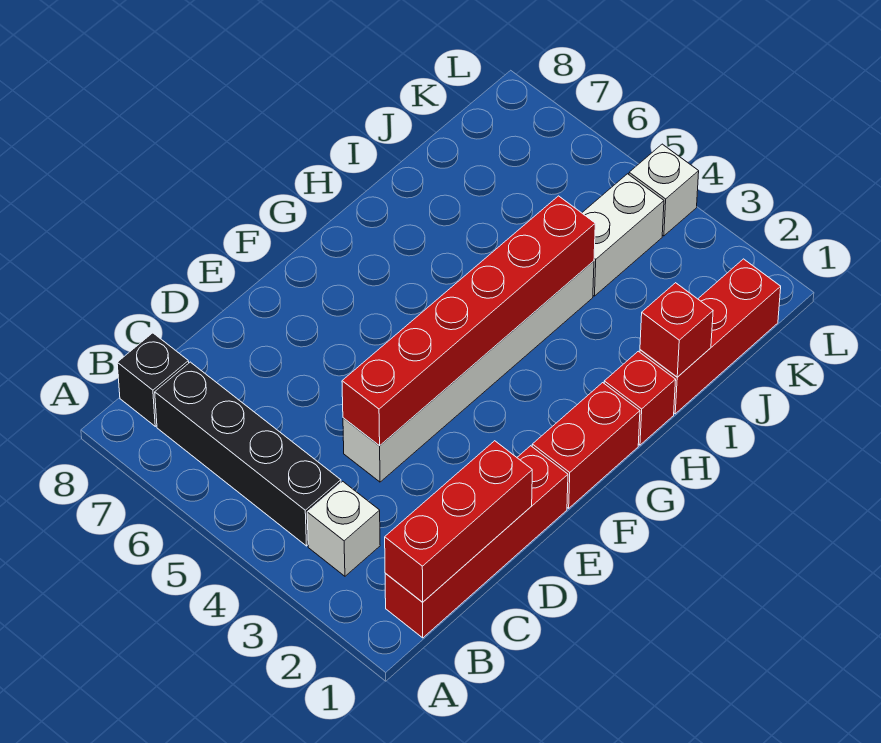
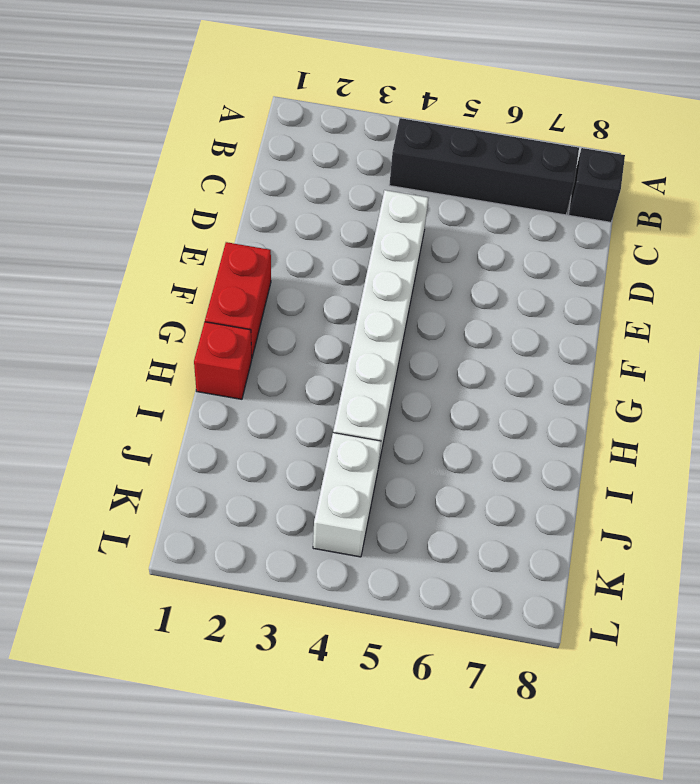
none -> red 1x4 brick [385,446,568,638]
none -> white 1x1 brick [307,481,380,576]
none -> red 1x3 brick [640,259,781,414]

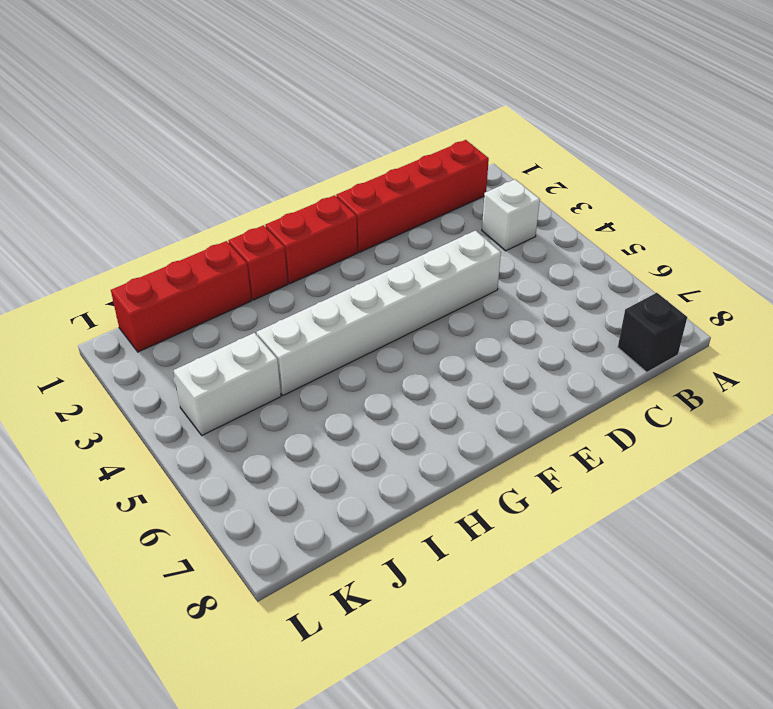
none -> black 1x4 brick [155,362,341,546]
none -> white 1x1 brick [629,144,699,236]
none -> red 1x3 brick [385,441,532,602]

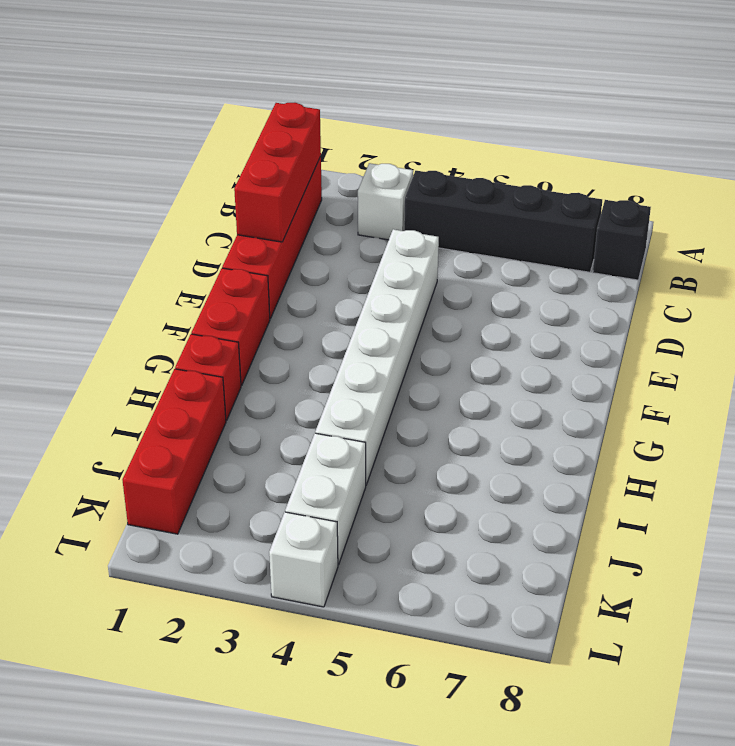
none -> red 1x6 brick [342,196,595,446]
none -> red 1x1 brick [640,283,713,377]

